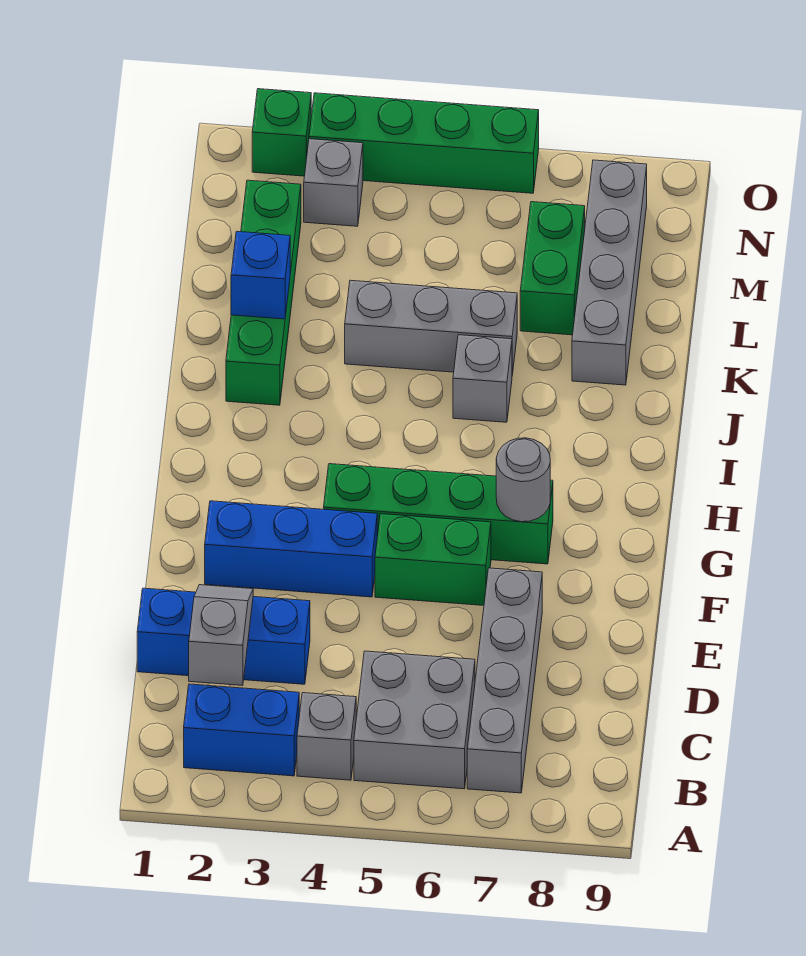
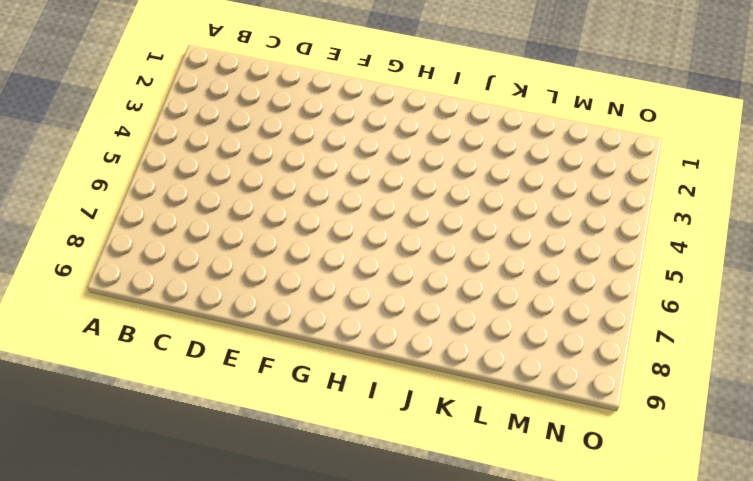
none -> blue 1x2 brick [184,684,299,776]
none -> grey 1x1 brick [297,693,356,780]
none -> grey 2x2 brick [354,651,475,789]

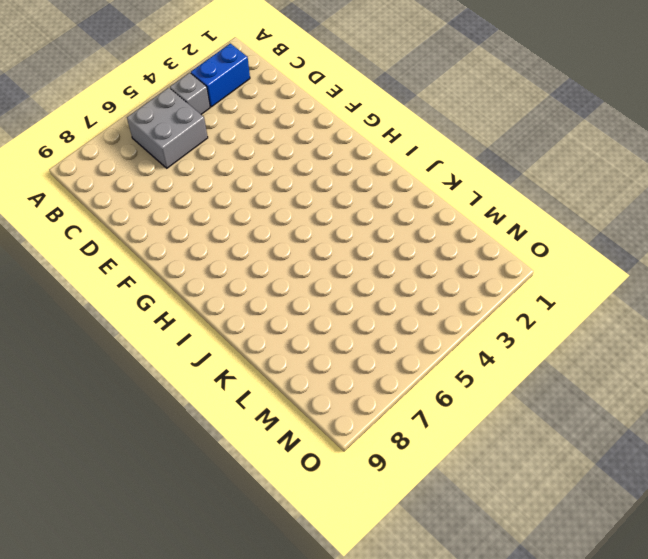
none -> grey 1x4 brick [467,568,542,793]
none -> blue 1x3 brick [137,588,310,684]
none -> blue 1x3 brick [205,501,377,597]

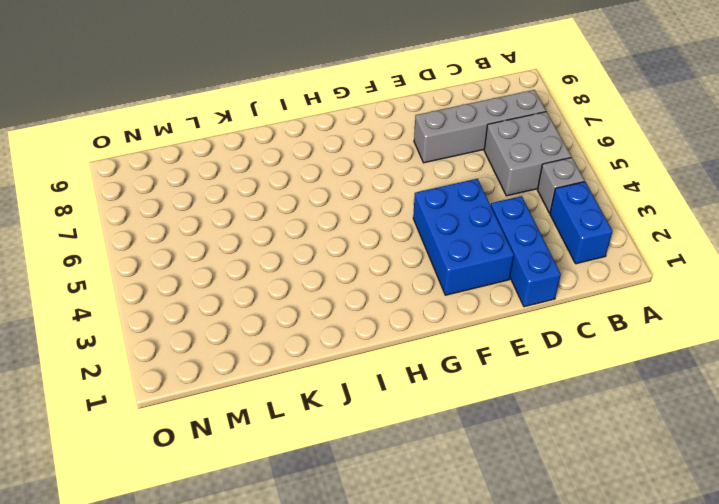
blue 2x3 brick [413,179,514,295] -> blue 1x3 brick [205,501,377,597]
none -> green 1x2 brick [375,514,491,605]
none -> green 1x4 brick [324,464,553,564]
none -> green 1x4 brick [226,180,301,405]

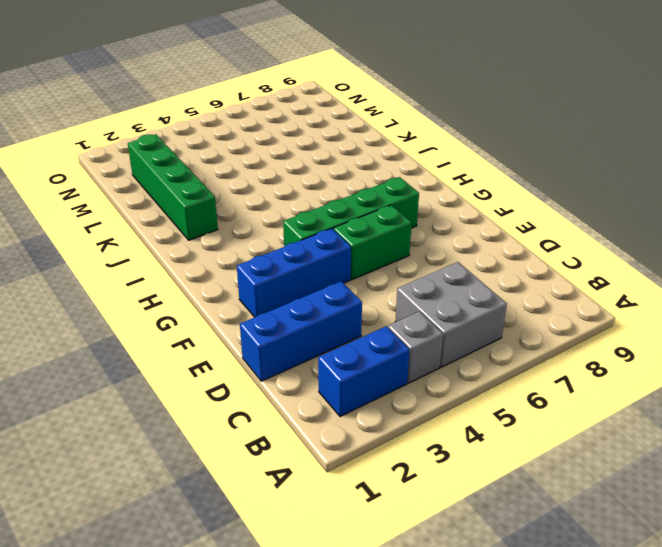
none -> grey 1x4 brick [467,568,542,793]
none -> grey 1x1 brick [453,335,512,422]
none -> grey 1x3 brick [345,280,517,375]

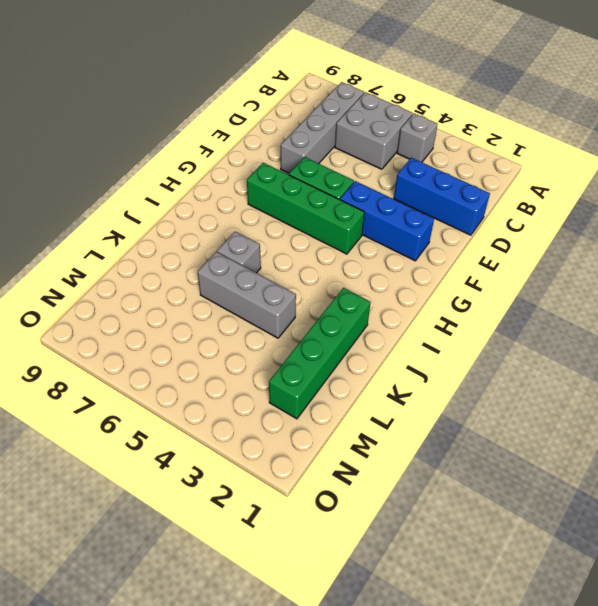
none -> blue 1x2 brick [184,684,299,776]
none -> grey 1x4 brick [572,160,647,385]
none -> green 1x2 brick [520,202,585,335]

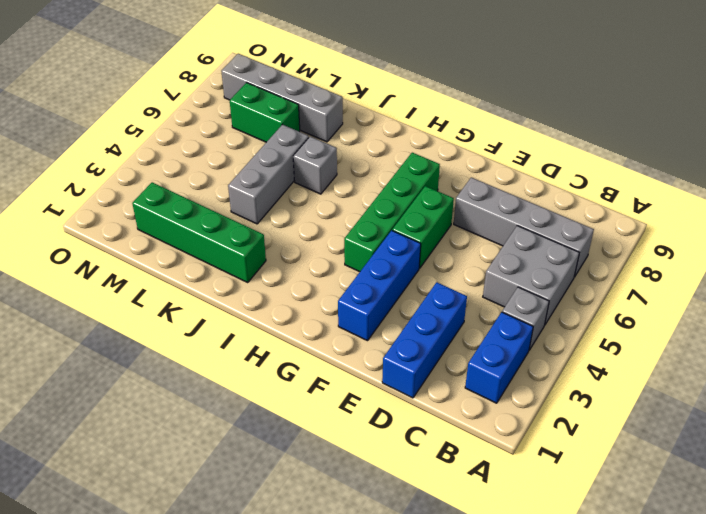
none -> grey 1x1 brick [304,139,363,226]
none -> green 1x1 brick [252,89,311,176]
none -> green 1x4 brick [309,93,539,193]

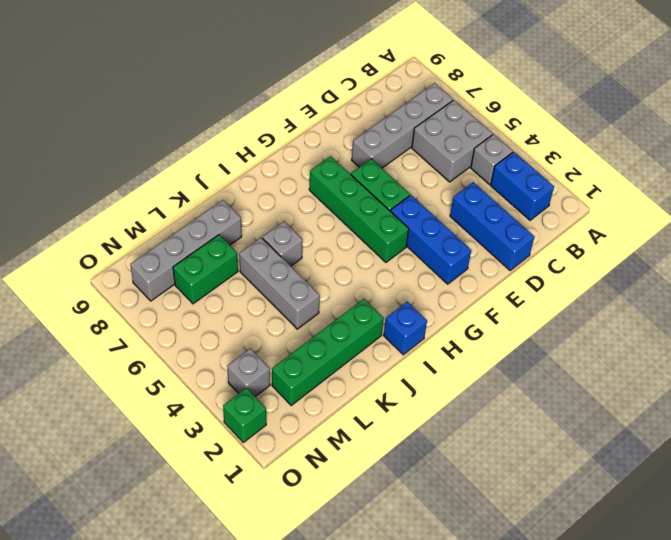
blue 1x1 brick [384,302,427,355] -> blue 1x1 brick moved to [231,231,290,319]
none -> green 1x4 brick [309,93,539,193]
none -> grey 1x2 slope [189,585,253,686]
none -> grey 1x1 round brick [496,438,550,522]

